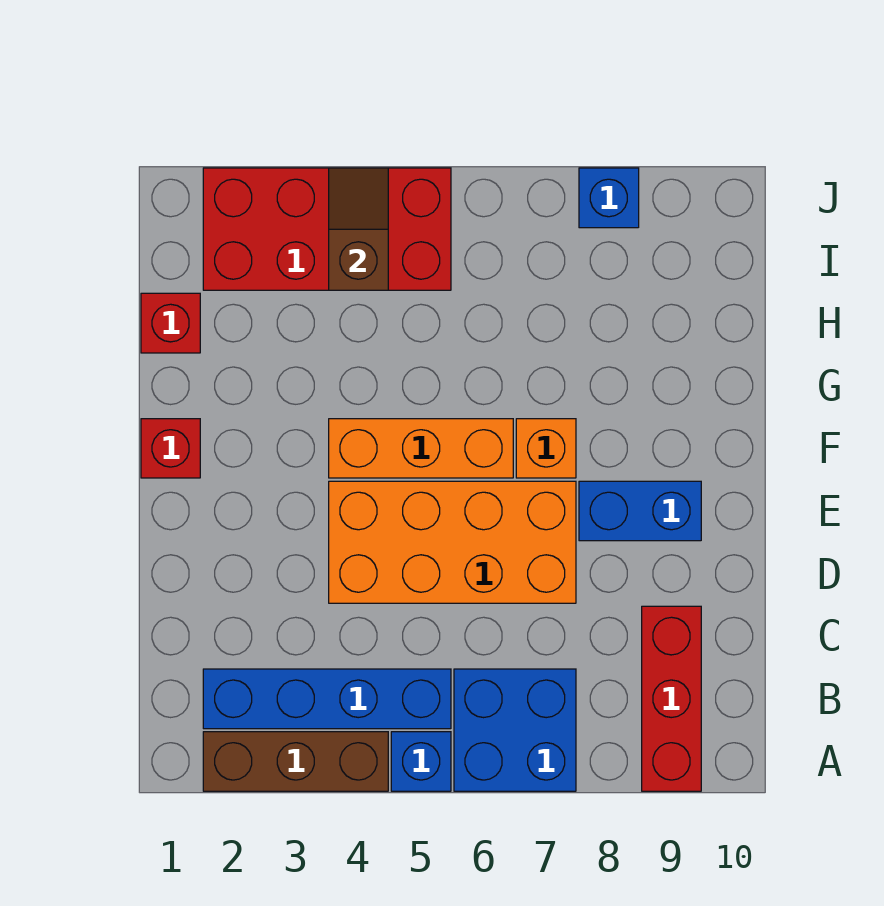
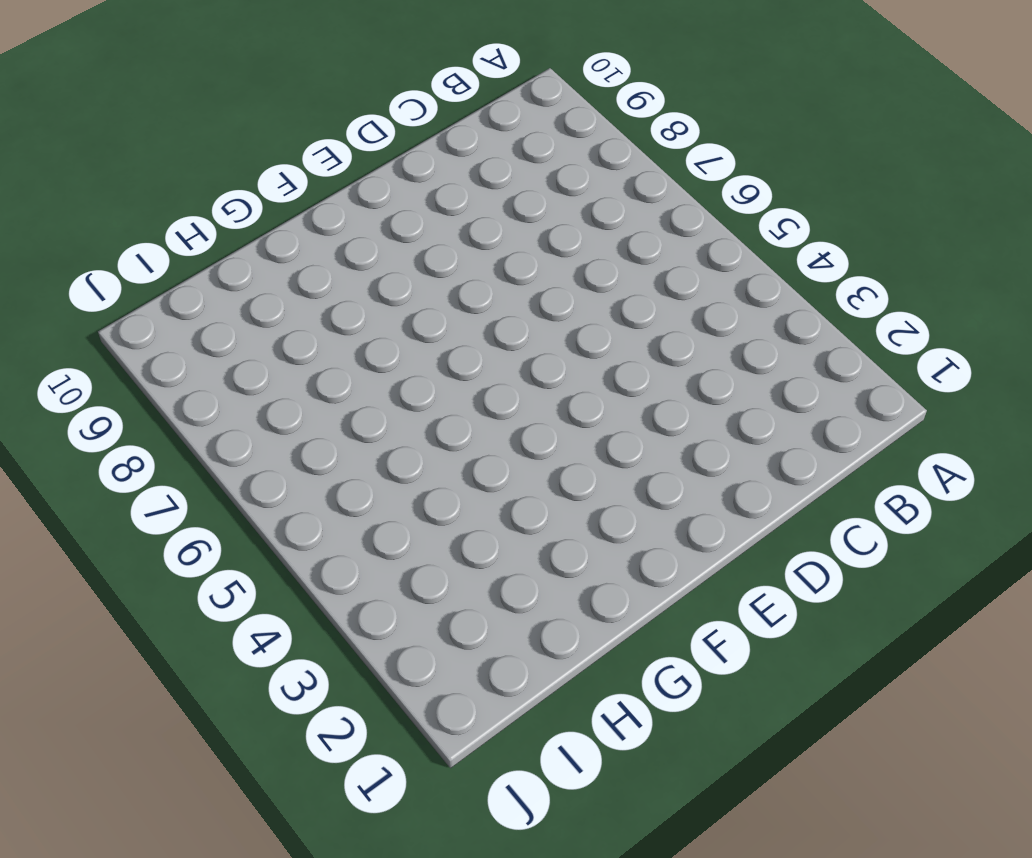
none -> brown 1x3 brick [203,732,388,791]
none -> blue 1x1 brick [391,732,451,791]
none -> blue 2x2 brick [454,669,576,791]

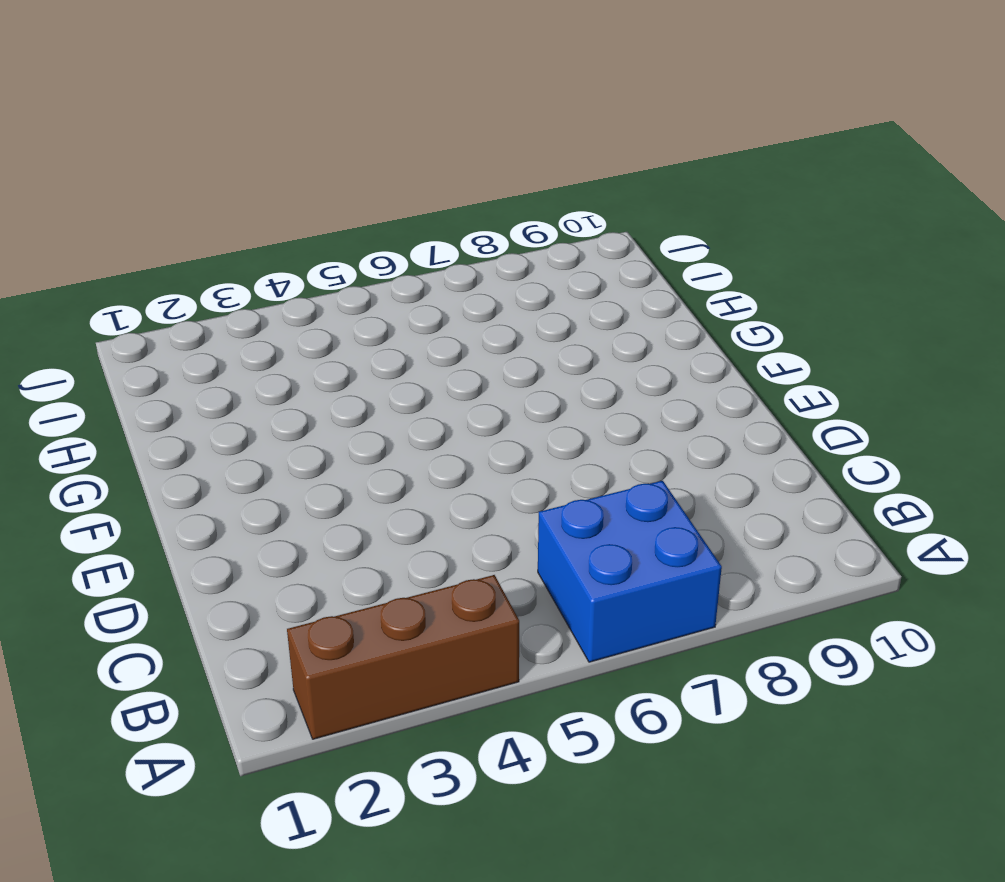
none -> blue 1x1 brick [391,732,451,791]
none -> red 1x3 brick [642,606,701,791]
none -> blue 1x4 brick [203,669,451,729]

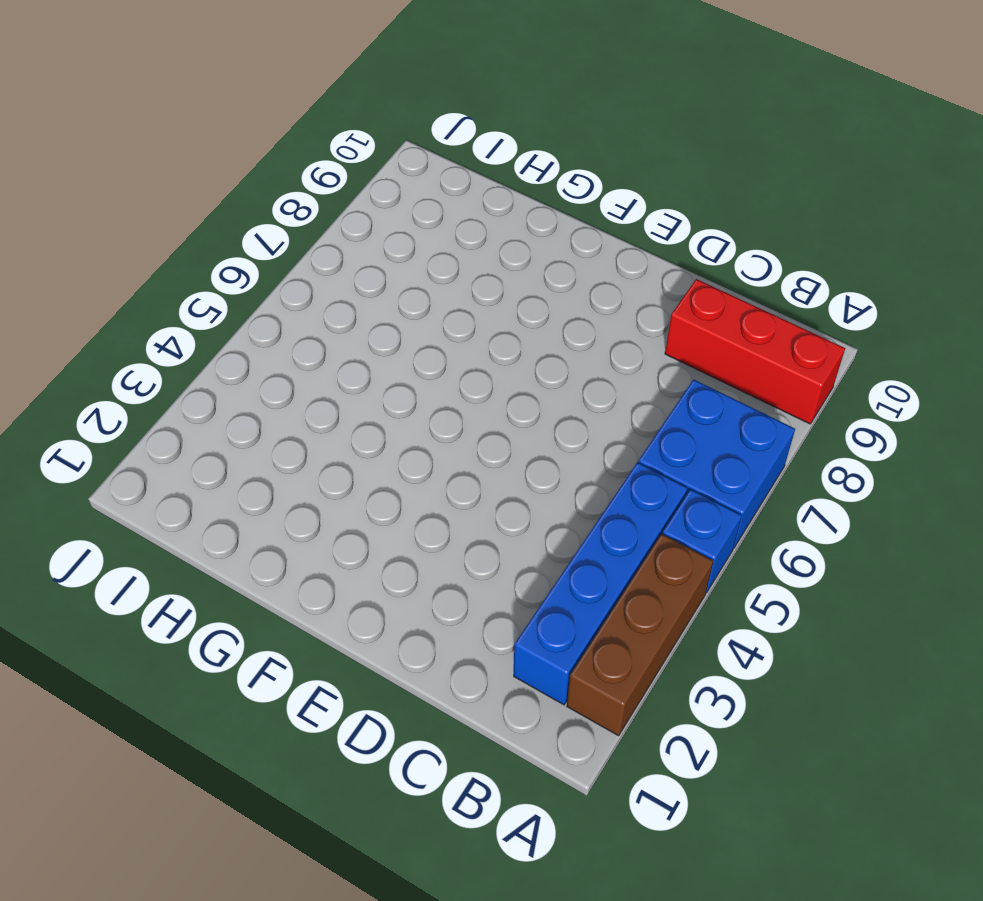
none -> orange 2x4 brick [329,481,576,603]
none -> blue 1x2 brick [579,481,701,541]
none -> red 1x1 brick [141,419,200,478]

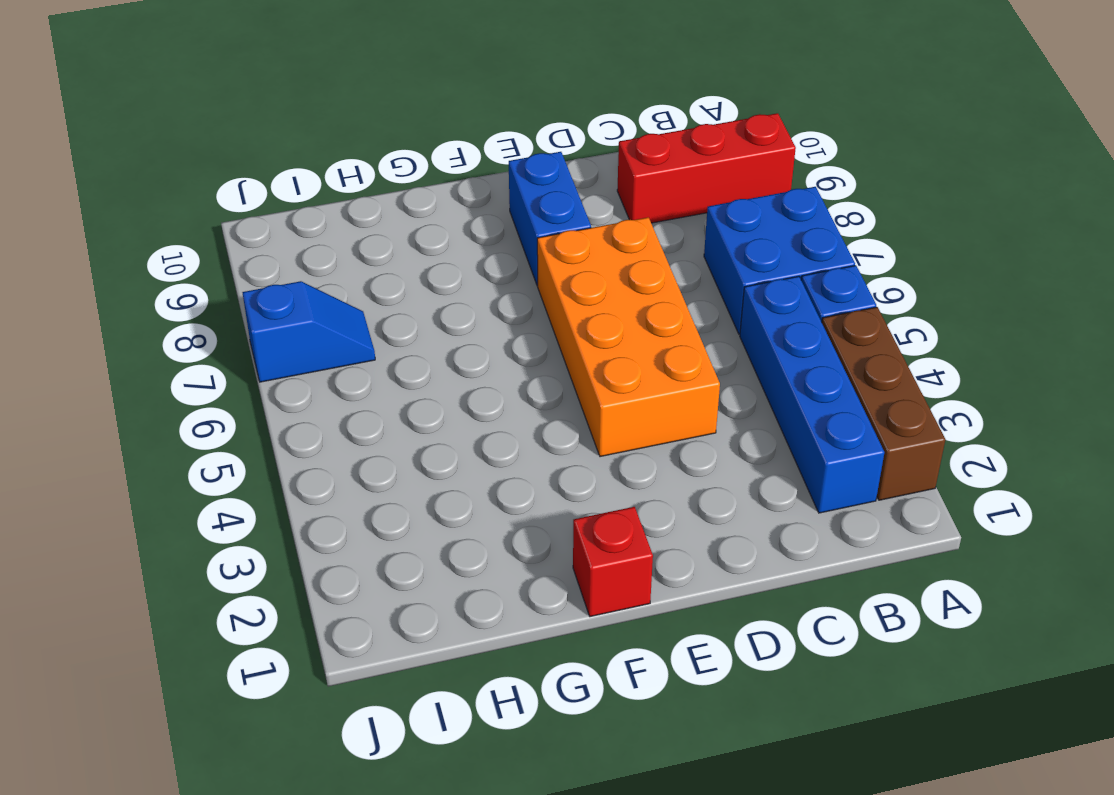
blue 1x2 slope [242,281,375,382] -> none
none -> orange 1x3 brick [329,419,513,478]
none -> orange 1x1 brick [516,419,576,478]
none -> red 1x1 brick [141,293,200,353]

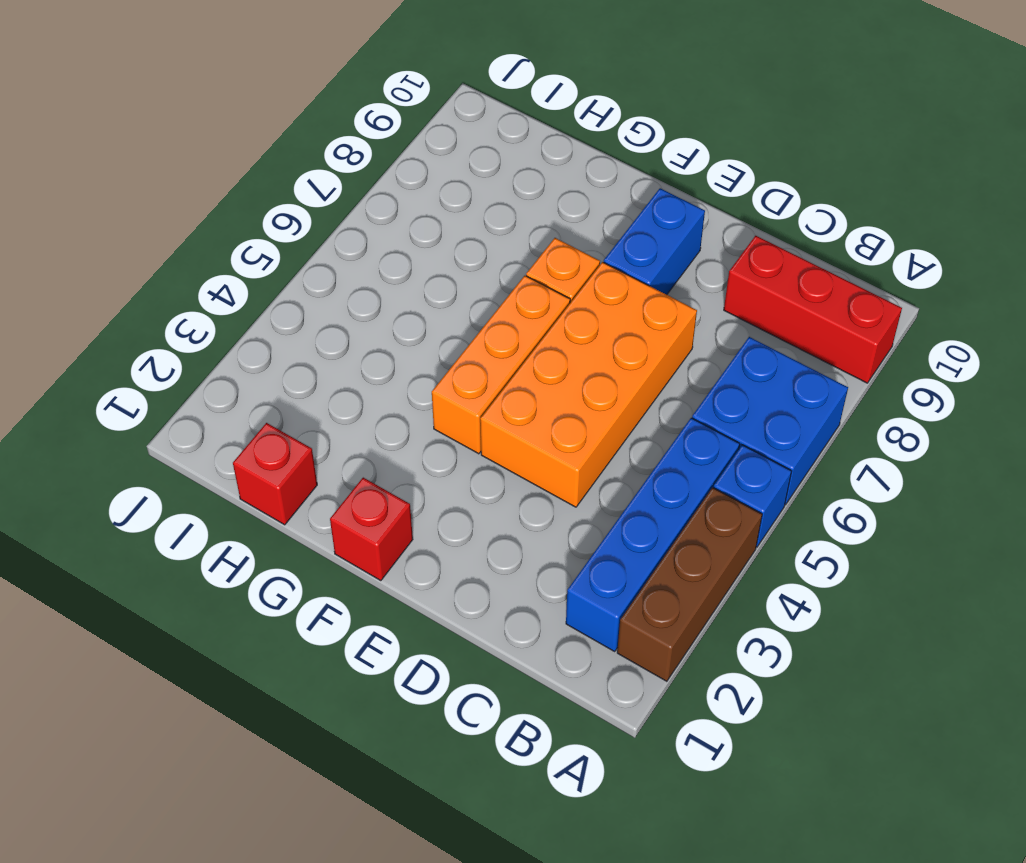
none -> red 2x4 brick [203,168,451,290]
none -> blue 1x1 brick [579,168,639,228]
none -> brown 1x2 slope [329,168,388,290]

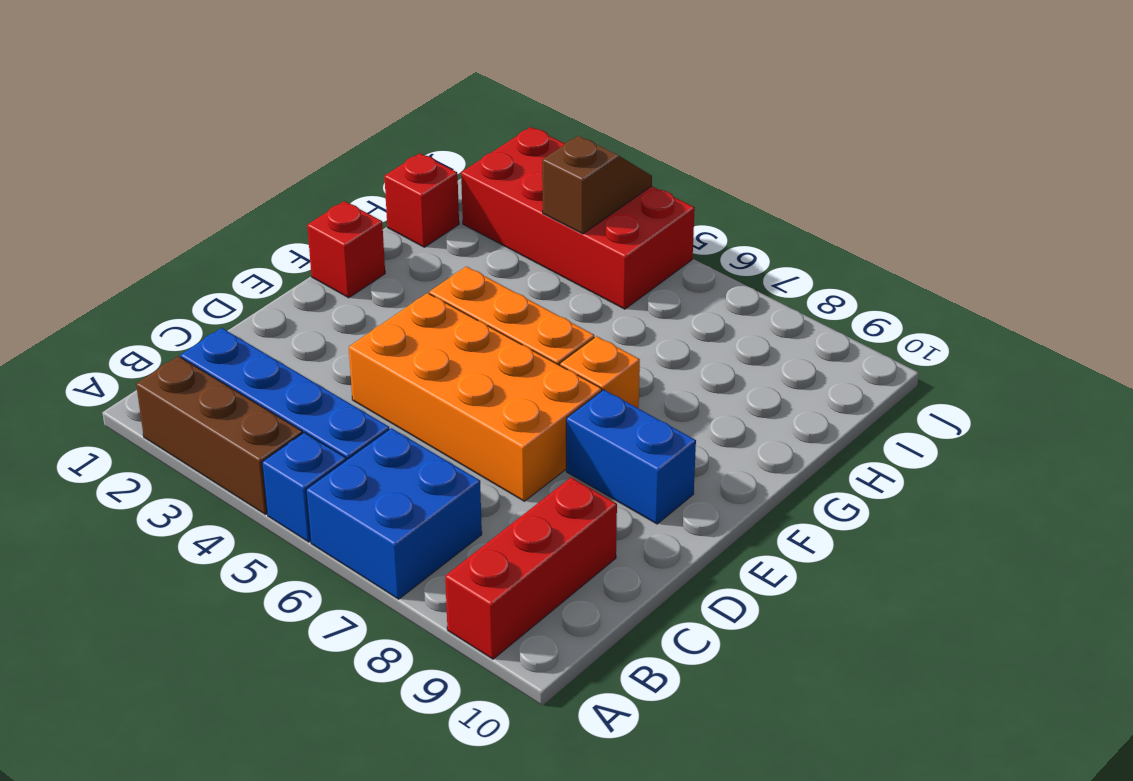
none -> blue 1x1 brick [579,168,639,228]

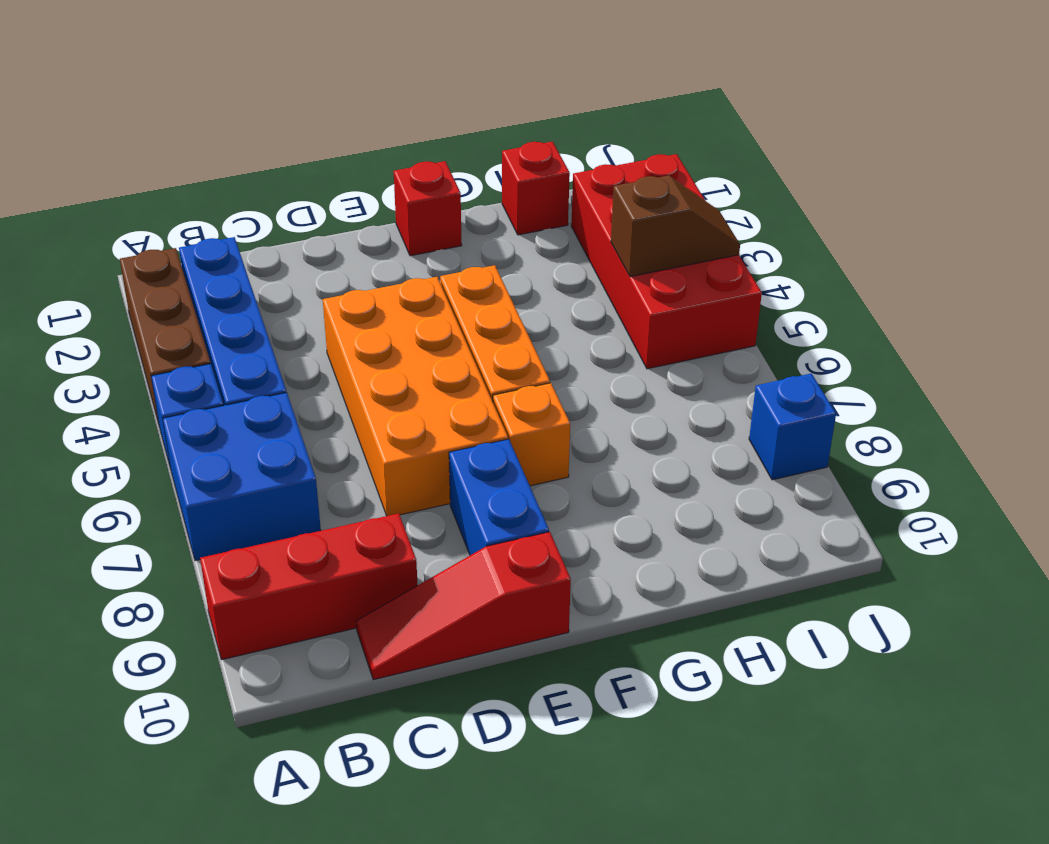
red 1x3 slope [356,532,571,680] -> none

